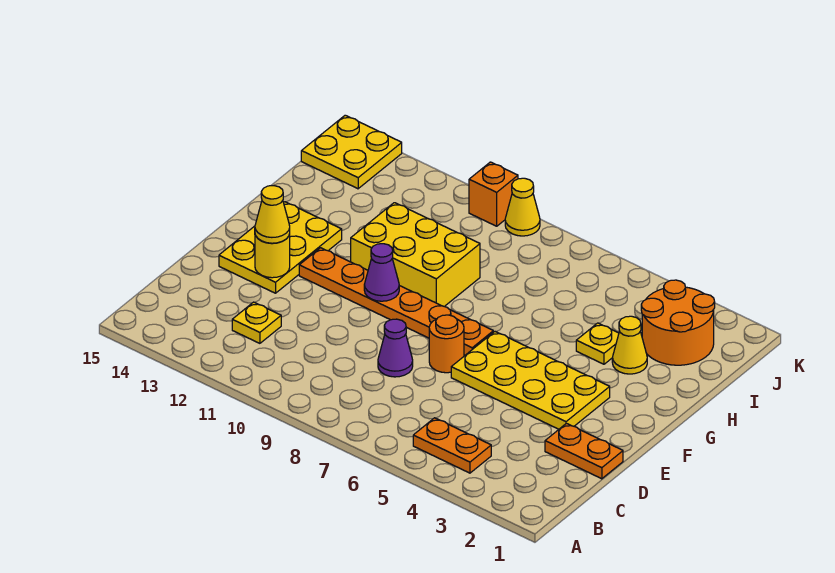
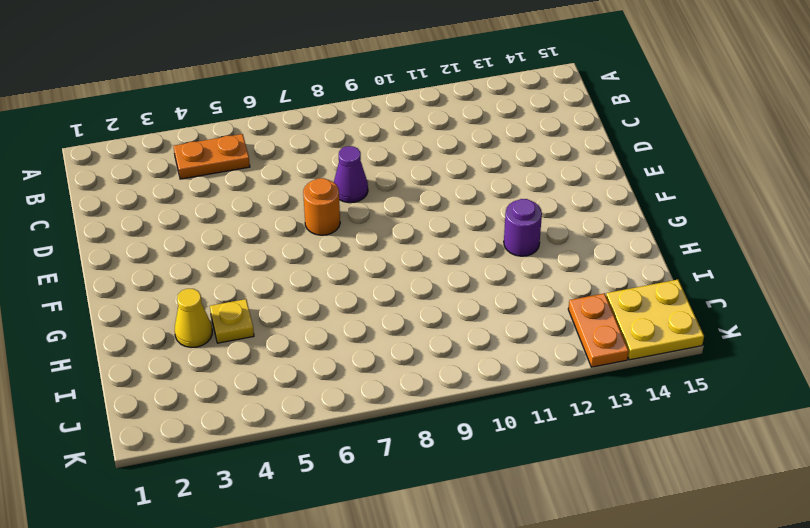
purple 1x1 round brick [504,199,542,256] -> none
orange 1x2 plate [568,293,629,367] -> orange 1x2 plate turned to [545,424,623,479]
none -> yellow 1x1 plate [232,302,281,343]
none -> yellow 2x4 plate [451,332,610,429]
none -> yellow 2x3 plate [219,202,342,293]

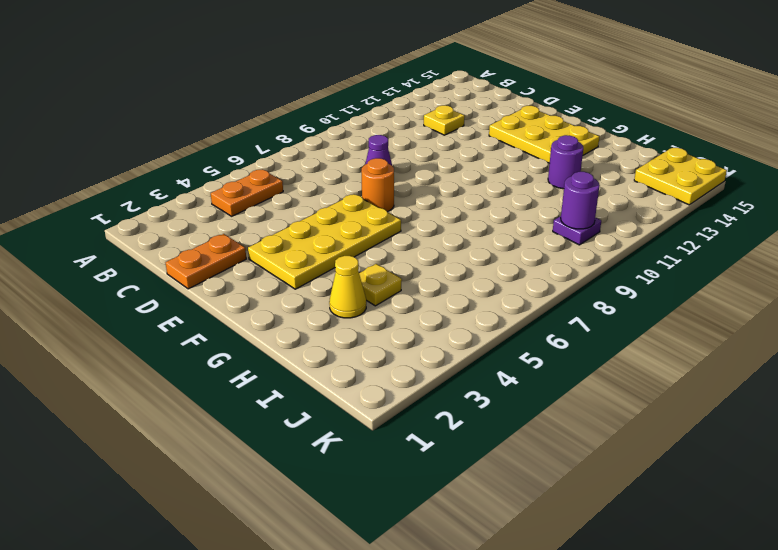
purple 1x1 round brick [548,135,583,189] -> none
purple 1x1 plate [553,216,601,245] -> none
purple 1x1 round brick [561,172,600,229] -> none
none -> orange 1x6 plate [299,248,493,355]
none -> yellow 2x3 brick [351,203,480,307]
none -> orange 2x2 round brick [641,280,715,365]

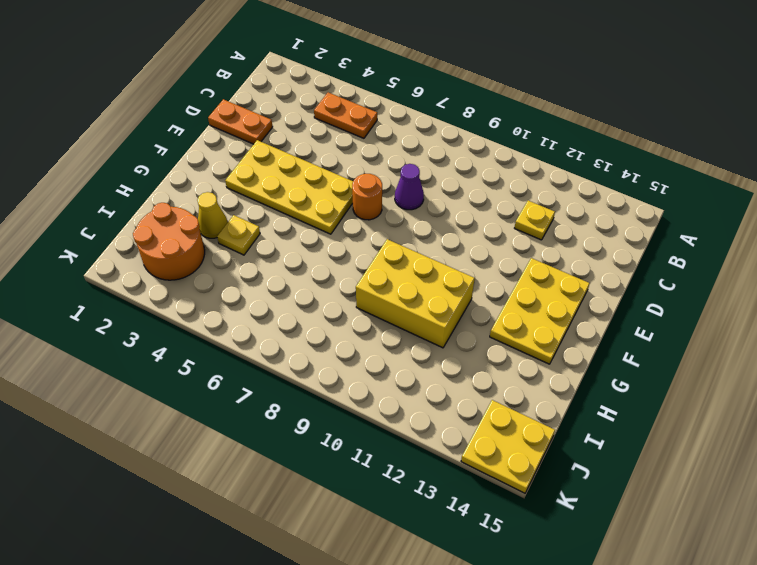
none -> orange 1x6 plate [299,248,493,355]
none -> yellow 1x1 cone [505,178,540,236]
none -> orange 1x1 brick [469,162,518,226]

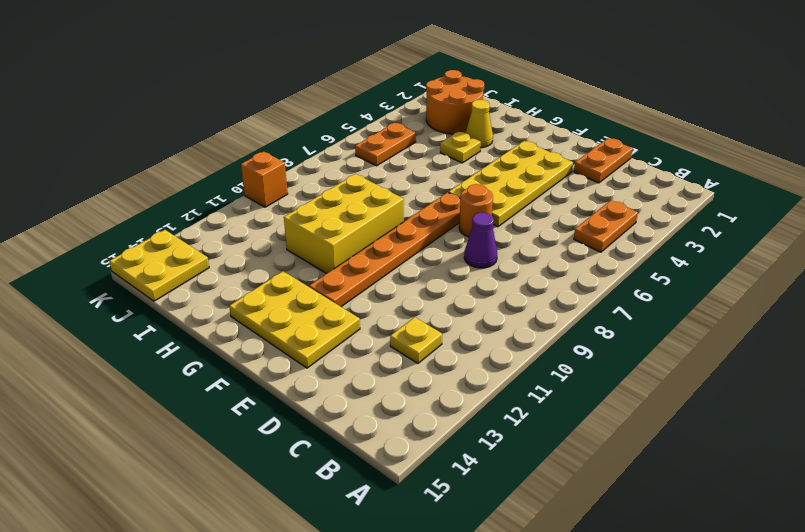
orange 1x2 plate [355,123,416,166] -> none
none -> yellow 1x1 cone [505,178,540,236]
none -> yellow 1x1 round brick [255,234,290,278]
none -> purple 1x1 cone [364,244,399,301]

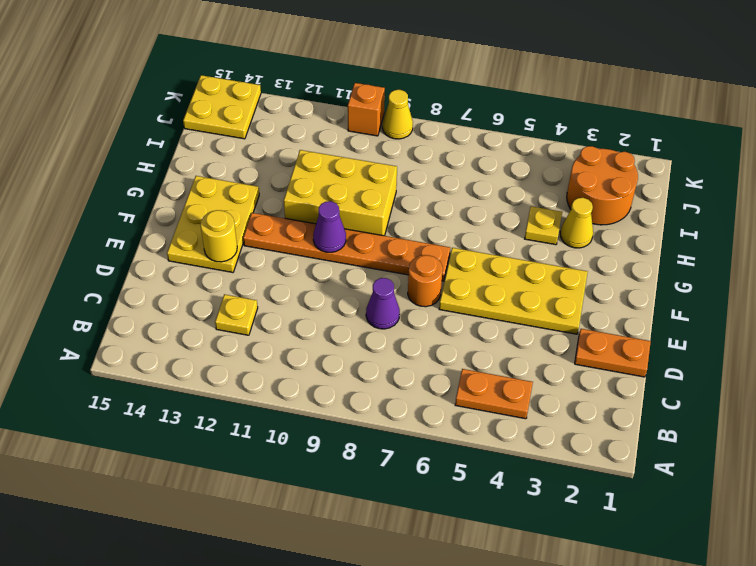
none -> yellow 1x1 cone [255,186,290,243]

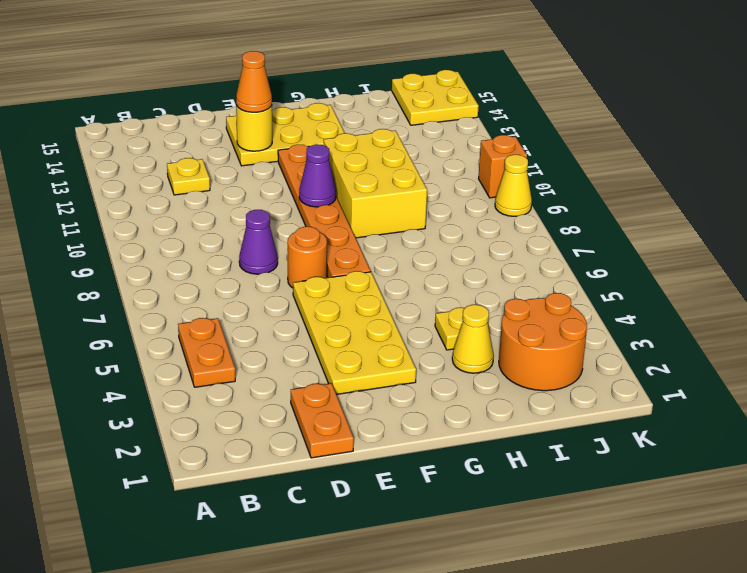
orange 1x1 cone [236,51,272,112] -> yellow 1x1 cone [255,186,290,243]

